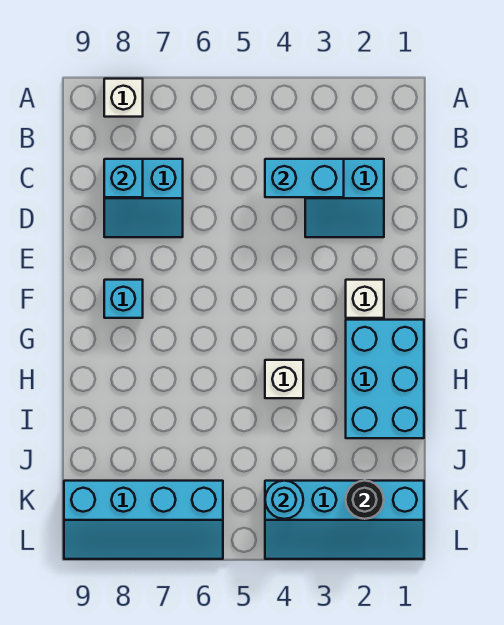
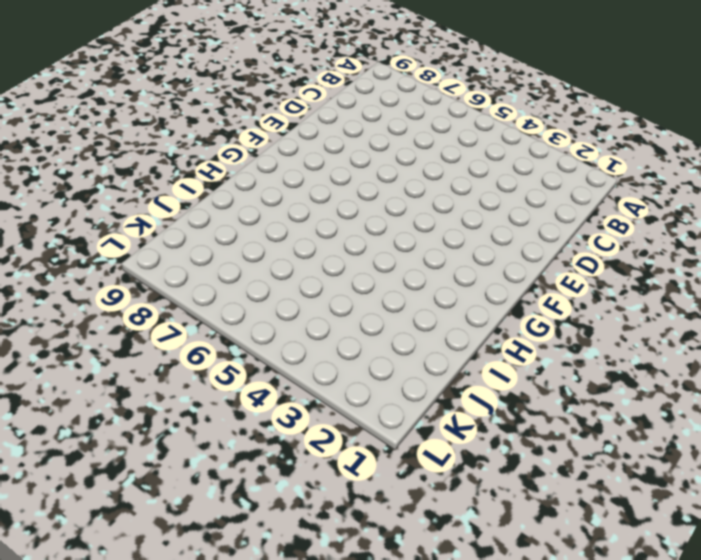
none -> white 1x1 brick [104,79,143,117]
none -> cyan 2x2 slope [305,159,384,237]
none -> cyan 2x2 slope [104,159,183,237]

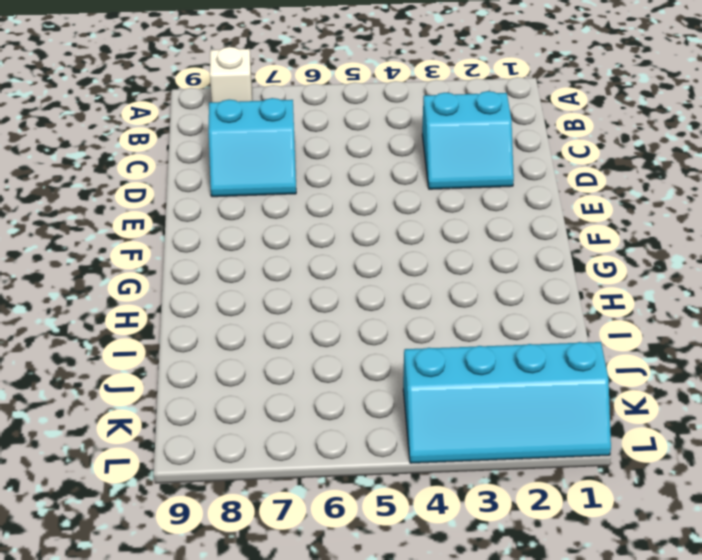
none -> white 1x1 brick [346,280,384,318]
none -> cyan 1x1 brick [104,280,143,318]
none -> cyan 2x3 brick [346,320,424,438]

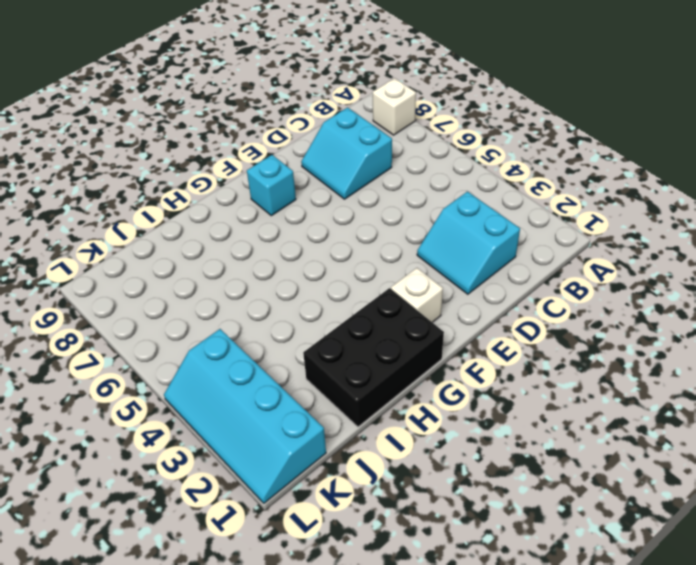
black 2x3 brick [303,288,444,427] -> cyan 2x3 brick [346,320,424,438]
none -> white 1x1 brick [265,360,303,398]
none -> cyan 2x4 slope [64,481,223,559]
none -> cyan 1x2 brick [265,159,344,197]

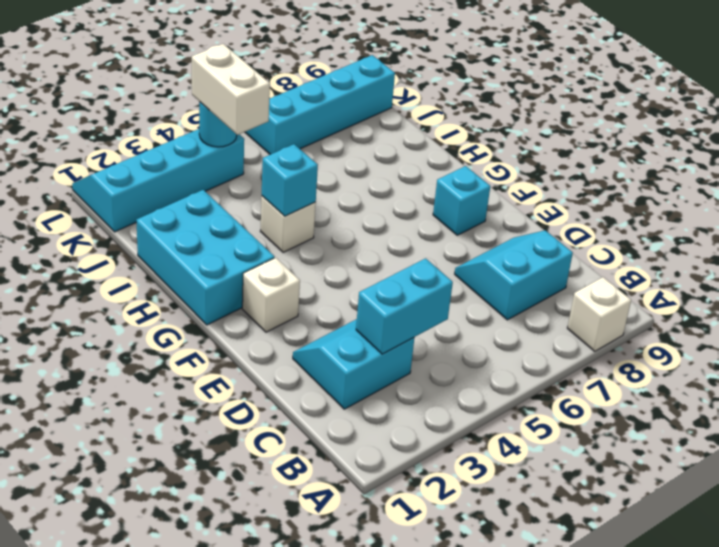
cyan 1x1 brick [262,144,318,216] -> cyan 1x1 brick moved to [104,159,143,197]
white 1x2 brick [192,44,270,135] -> none
none -> black 1x1 round brick [346,481,384,519]

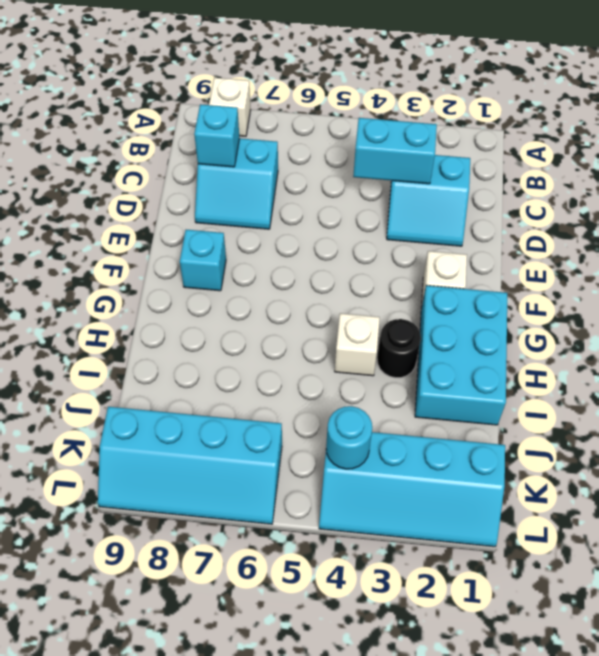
black 1x1 round brick [377,319,421,378] -> black 1x1 round brick moved to [346,481,384,519]

